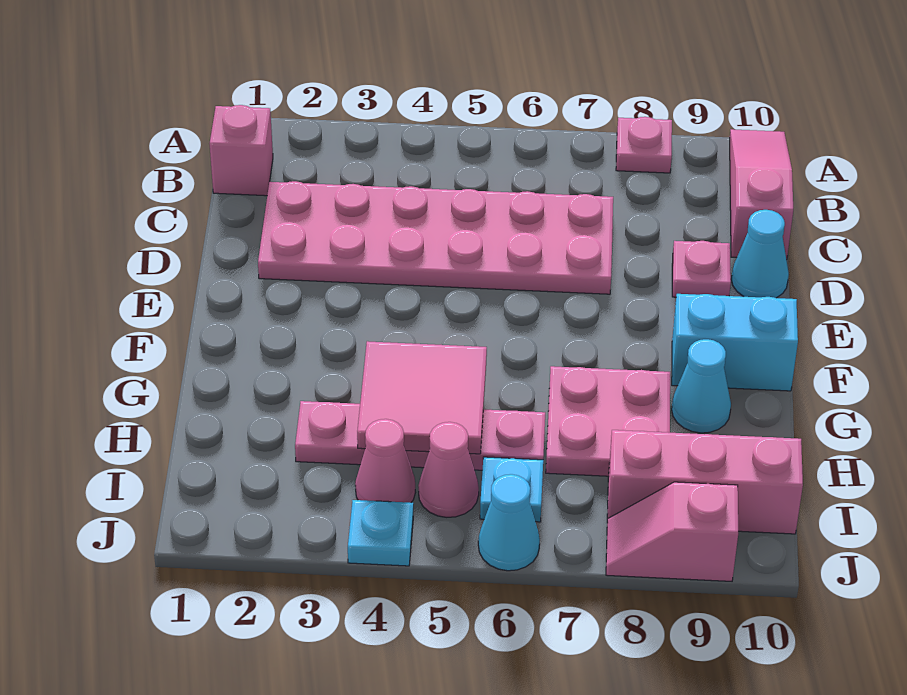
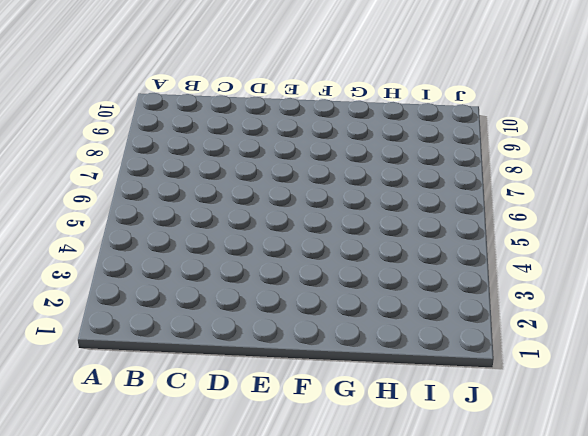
none -> pink 1x1 plate [616,117,672,173]
none -> pink 1x3 slope [730,129,793,260]
none -> pink 1x1 brick [210,105,273,196]

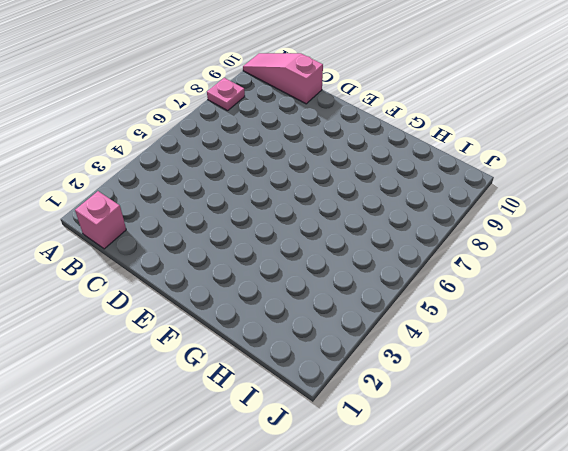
none -> pink 2x6 plate [258,181,613,294]
none -> pink 1x1 plate [672,241,731,297]
none -> cyan 1x1 cone [731,210,789,298]

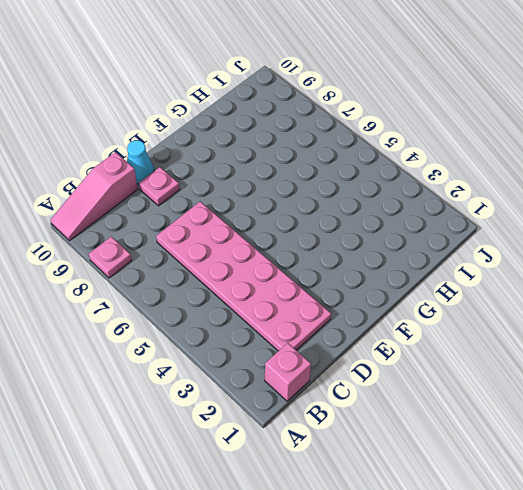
none -> cyan 1x2 brick [672,294,798,391]
none -> pink 2x2 plate [546,366,670,476]
none -> cyan 1x1 cone [672,339,731,433]

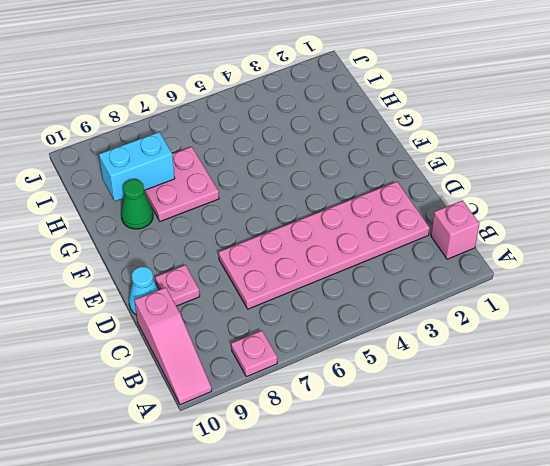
green 1x1 cone [121,179,153,229] -> cyan 1x1 cone [672,339,731,433]
cyan 1x2 brick [99,132,175,201] -> cyan 1x2 brick moved to [672,294,798,391]
none -> pink 1x4 plate [295,401,545,470]
none -> pink 1x1 cone [355,419,415,503]
none -> pink 1x1 cone [418,422,479,517]

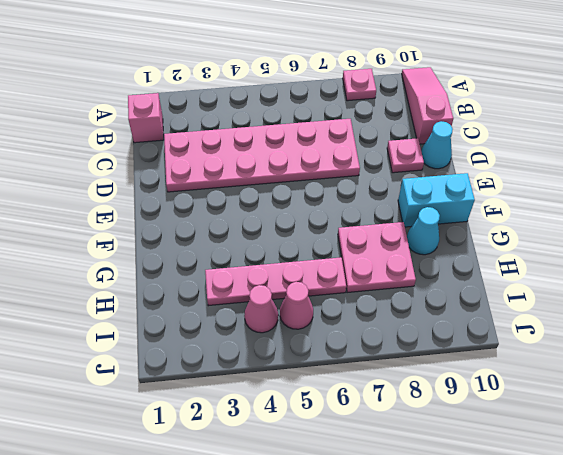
none -> cyan 1x1 plate [480,457,543,522]
none -> pink 1x3 brick [607,430,803,534]
none -> cyan 1x1 plate [348,500,413,566]

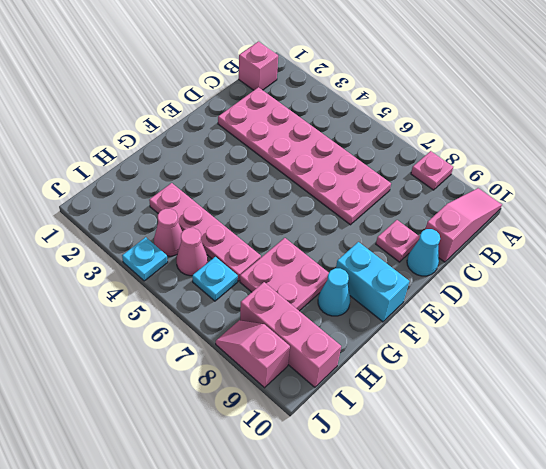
none -> cyan 1x1 cone [478,474,540,571]
none -> pink 2x2 tile [357,341,487,454]

